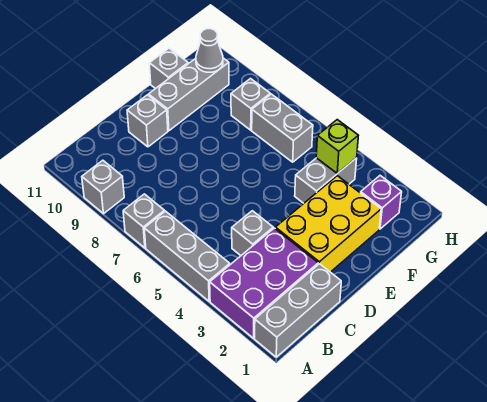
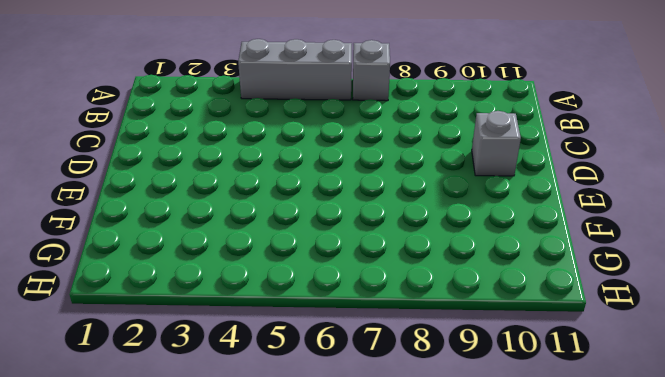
none -> grey 1x3 brick [255,264,341,357]
none -> purple 2x3 brick [210,228,318,338]
none -> grey 1x1 brick [82,160,124,214]

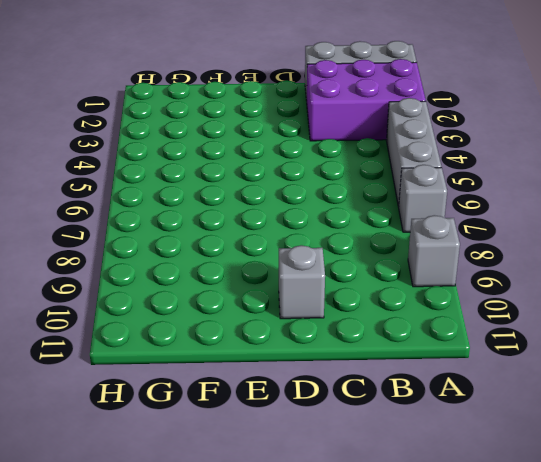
none -> grey 1x1 brick [232,211,273,255]
none -> yellow 2x3 brick [275,176,381,272]
none -> grey 1x3 brick [148,58,229,131]

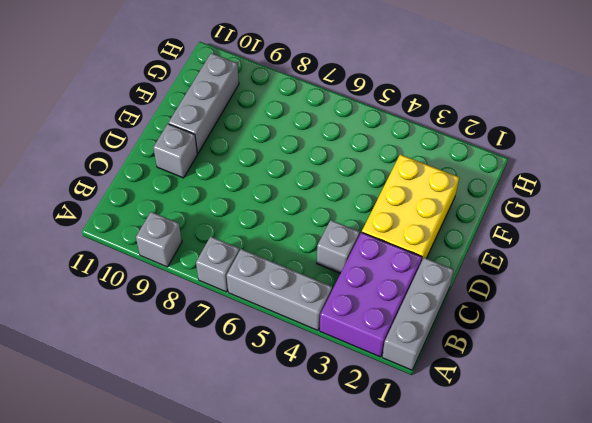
none -> grey 1x2 brick [295,158,357,203]
none -> grey 1x1 brick [149,48,188,89]
none -> purple 1x1 brick [361,176,402,229]

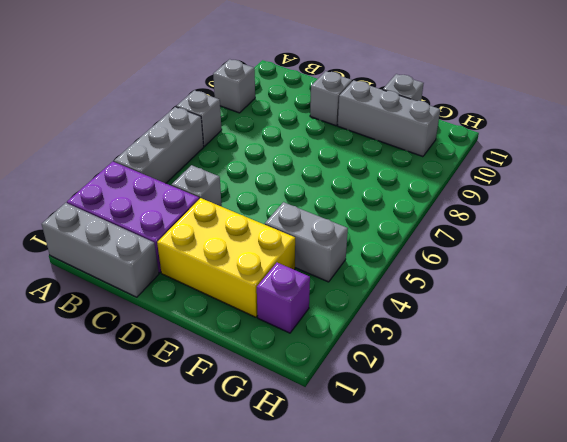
none -> grey 1x2 brick [252,94,313,162]
none -> grey 1x1 brick [231,79,270,130]
none -> lime 1x1 brick [316,120,358,174]

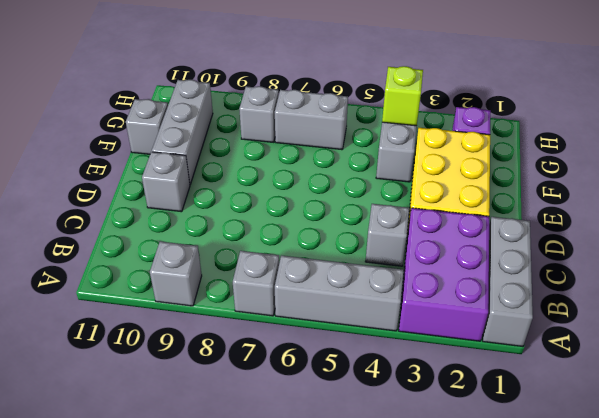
none -> grey 1x1 cone [196,29,223,72]

